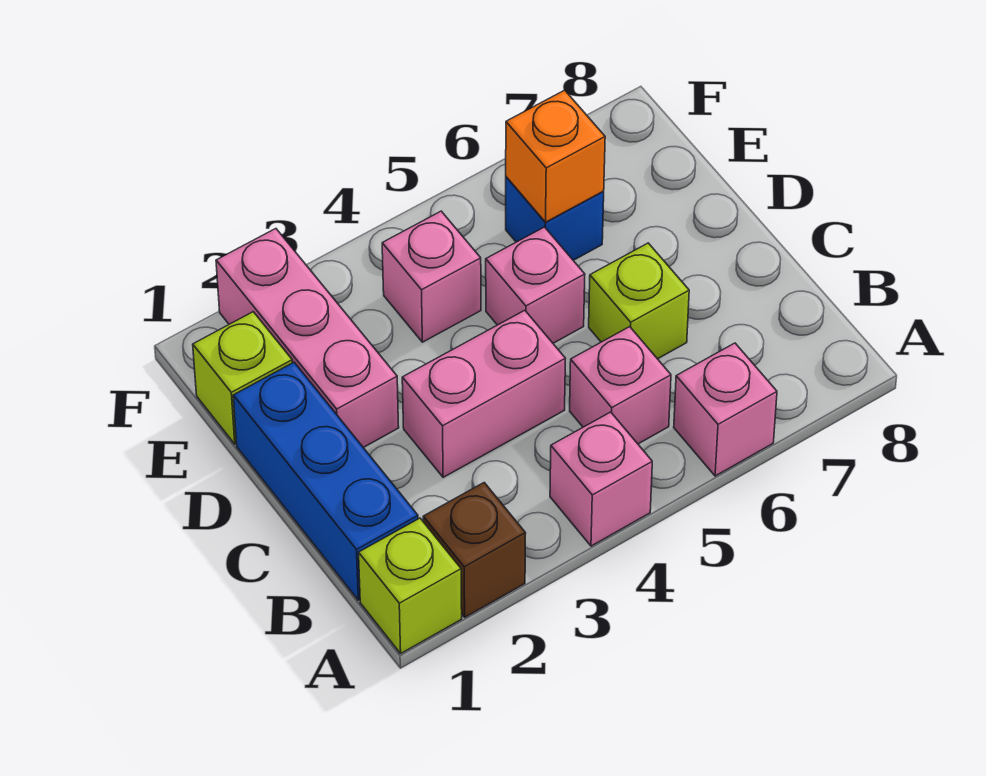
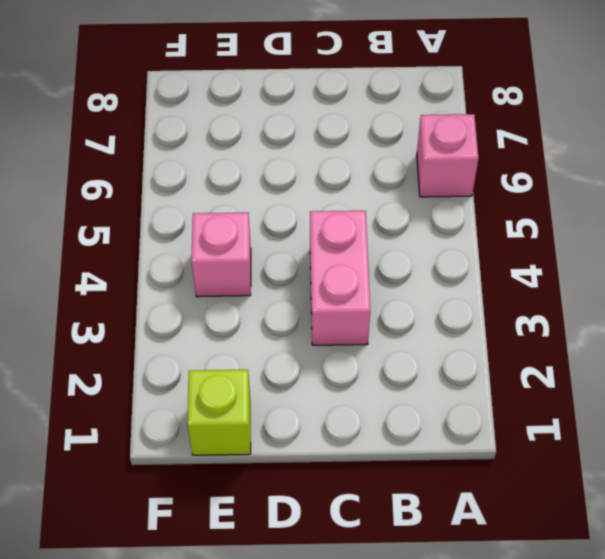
none -> lime 1x1 brick [359,518,462,653]
none -> brown 1x1 brick [423,483,526,617]
none -> pink 1x1 brick [550,412,652,546]

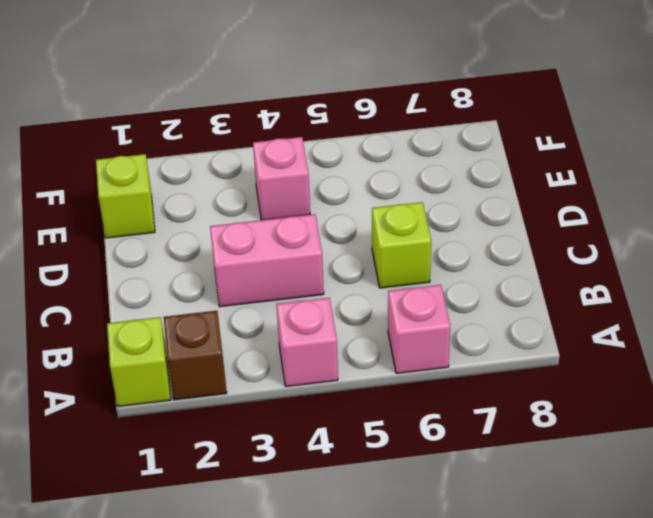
none -> blue 1x3 brick [233,362,418,600]
none -> pink 1x1 brick [570,327,671,444]
none -> pink 1x3 brick [216,229,399,447]

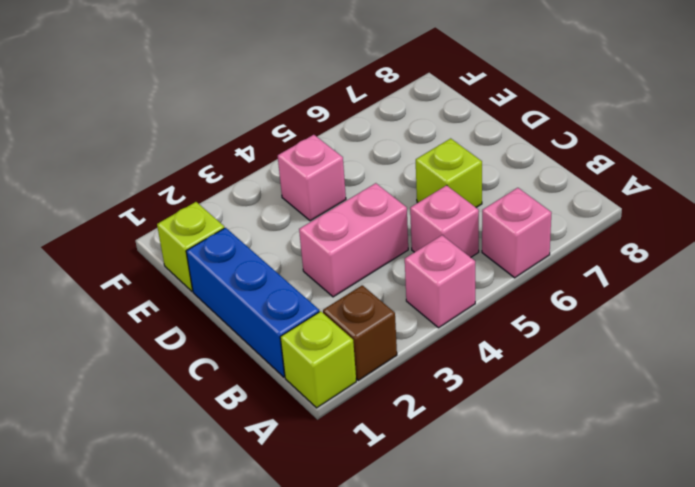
none -> pink 1x3 brick [216,229,399,447]
none -> pink 1x1 brick [486,227,585,343]
none -> blue 1x1 brick [506,177,604,260]

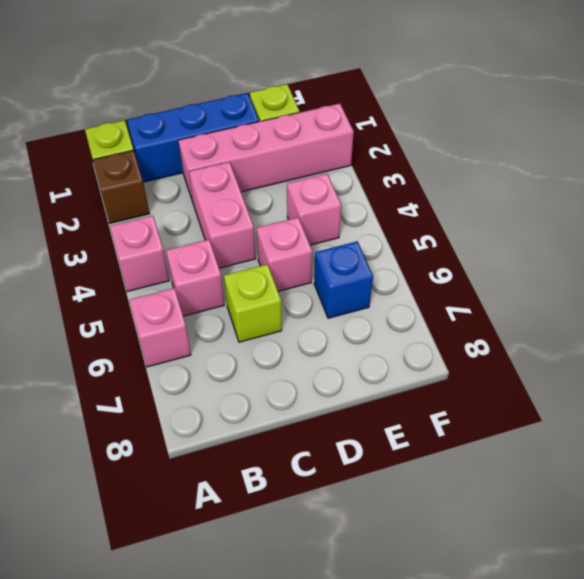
pink 1x4 brick [179,103,354,201] -> pink 1x3 brick [216,229,399,447]
none -> orange 1x1 brick [506,90,605,222]

